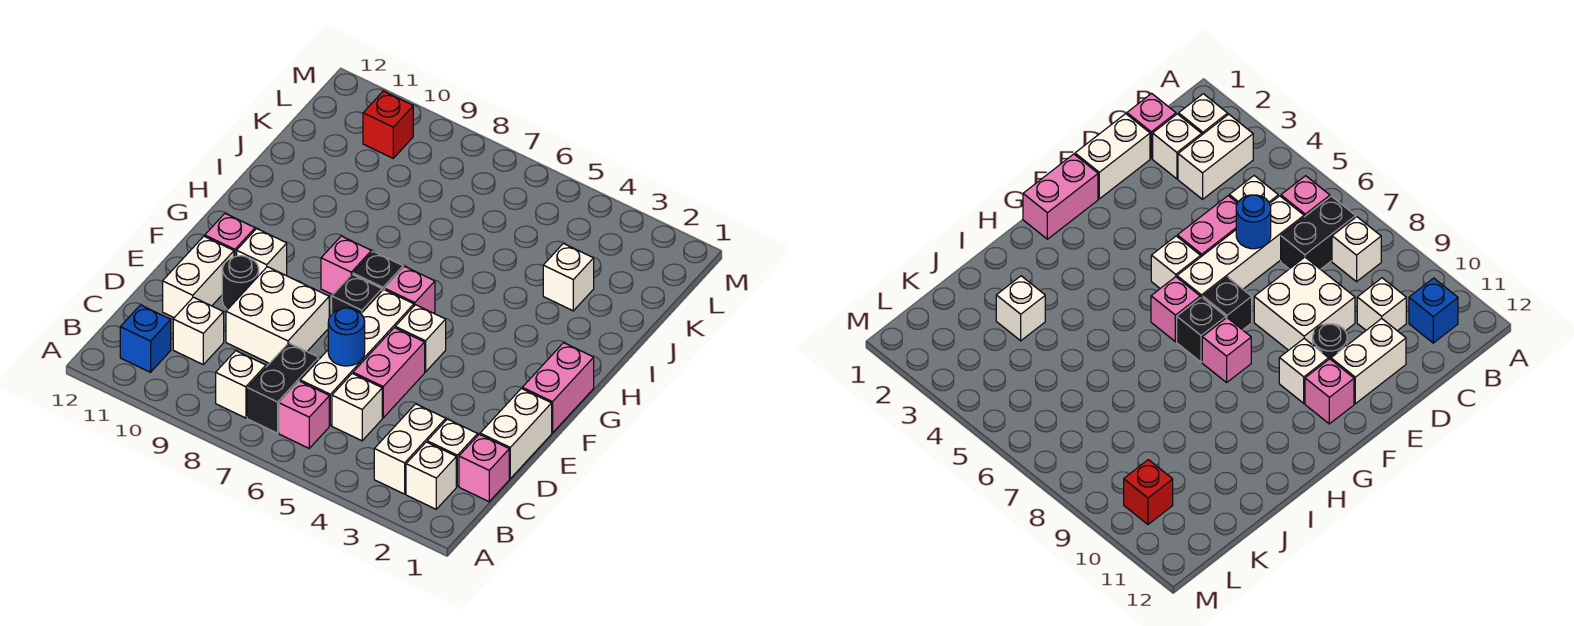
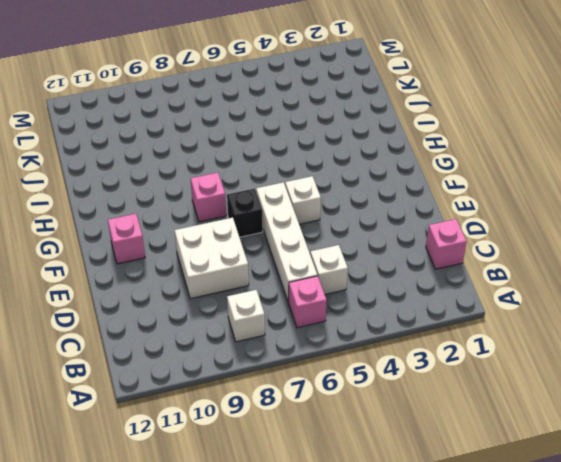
none -> white 1x1 brick [406,442,456,509]
none -> white 1x2 brick [374,404,446,494]
none -> black 1x2 brick [247,343,319,433]

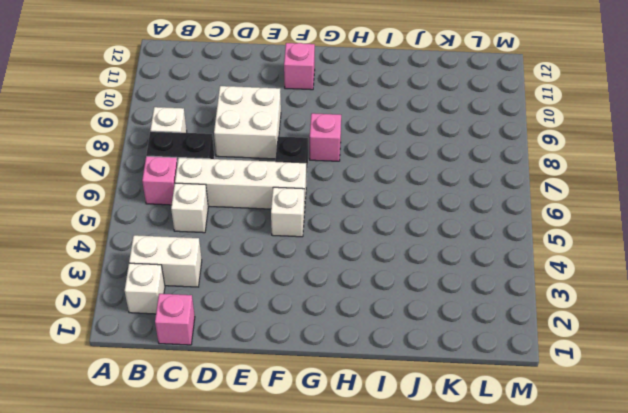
none -> blue 1x1 brick [120,305,171,372]
none -> white 1x1 brick [427,419,478,486]
none -> white 1x1 brick [173,297,224,364]

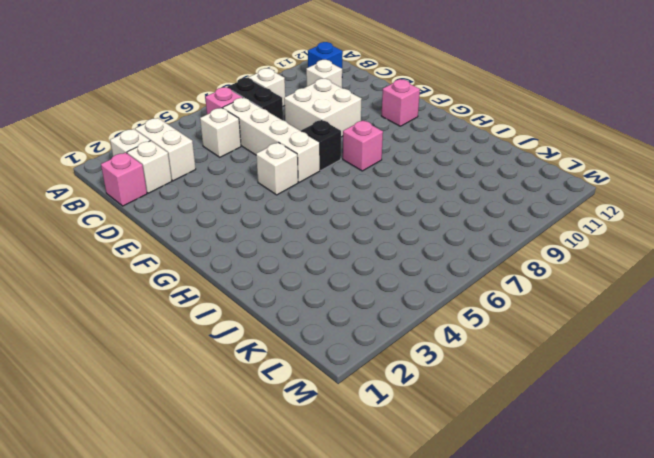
none -> white 1x2 brick [480,389,552,479]
none -> pink 1x2 brick [353,328,425,418]
none -> white 1x2 brick [163,236,234,318]

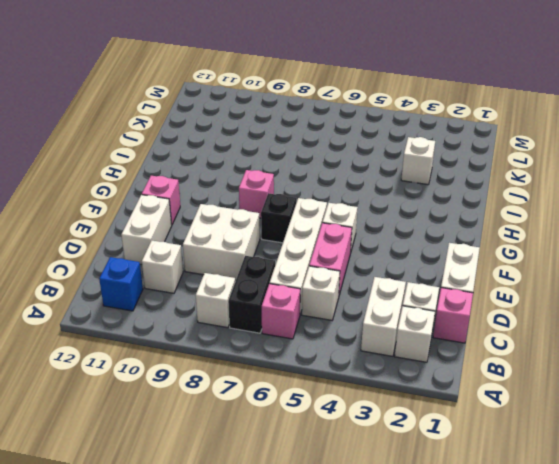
none -> black 1x1 round brick [222,256,259,310]
none -> pink 1x2 brick [522,343,594,433]
none -> white 1x1 brick [237,229,287,275]

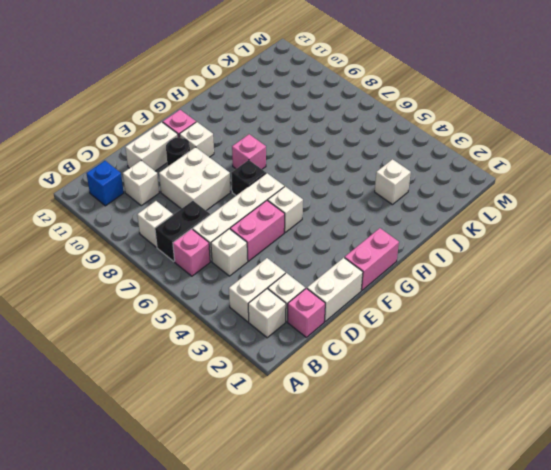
none -> pink 1x1 brick [385,267,435,313]
none -> black 1x1 brick [353,251,403,291]
none -> red 1x1 brick [363,91,413,158]

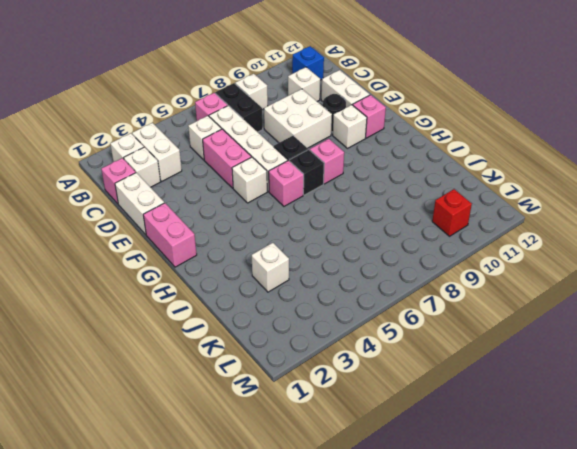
none -> blue 1x1 round brick [328,308,365,366]

